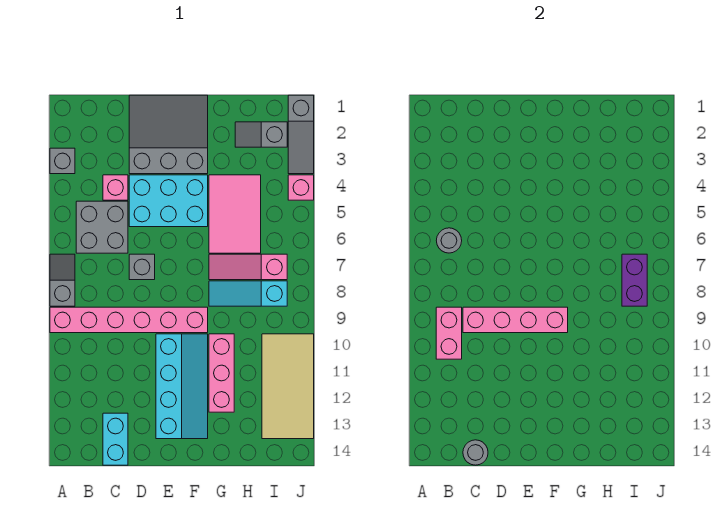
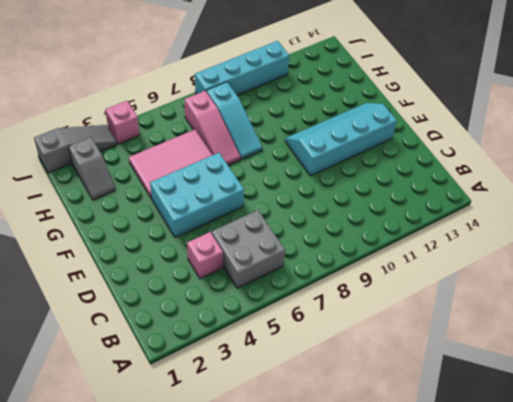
cyan 2x3 brick [150,153,244,238] -> cyan 2x3 brick turned to [129,175,208,227]
cyan 1x4 brick [195,41,289,95] -> tan 2x4 tile [262,334,314,439]
none -> grey 1x1 brick [50,148,75,174]
none -> grey 1x2 slope [50,254,75,306]
none -> pink 1x6 brick [50,307,208,333]

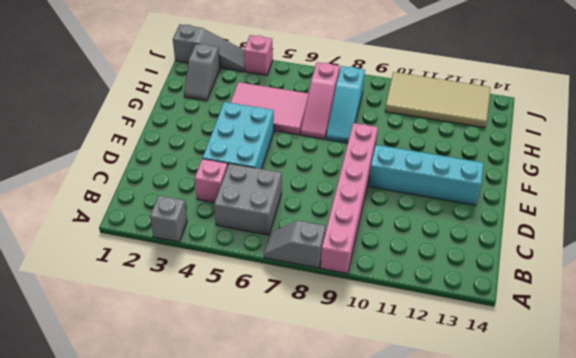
none -> cyan 1x2 brick [103,413,128,465]
none -> grey 3x3 slope [129,95,208,174]
none -> grey 1x1 brick [129,254,155,280]

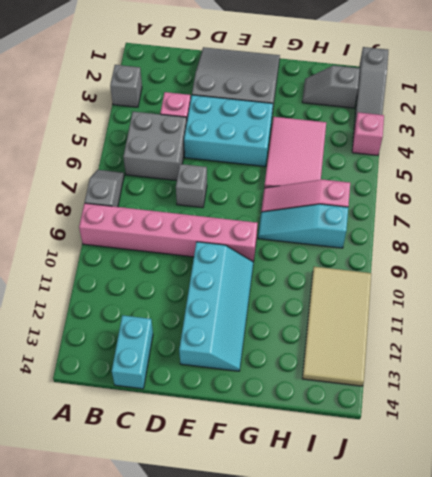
none -> pink 1x3 brick [209,334,234,412]
none -> grey 1x1 round brick [436,228,462,253]
none -> pink 1x2 brick [436,307,462,359]

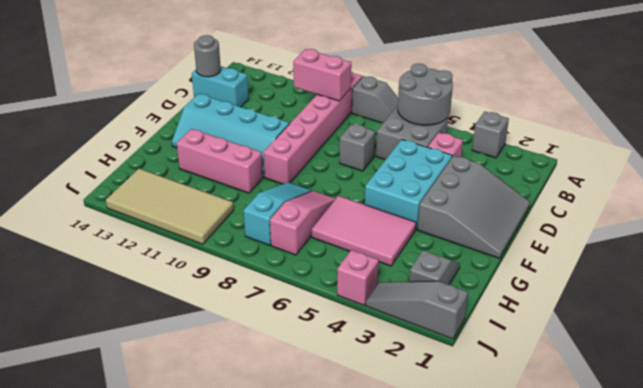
grey 2x2 round brick [398,63,453,125] -> grey 1x1 round brick [436,228,462,253]
none -> pink 1x4 brick [463,307,568,333]
none -> purple 1x2 brick [622,254,647,306]

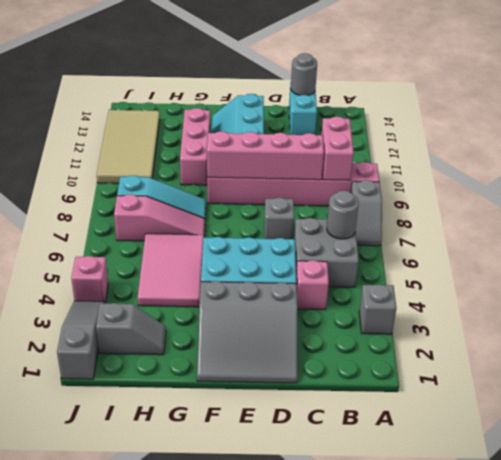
none -> purple 1x2 brick [622,254,647,306]

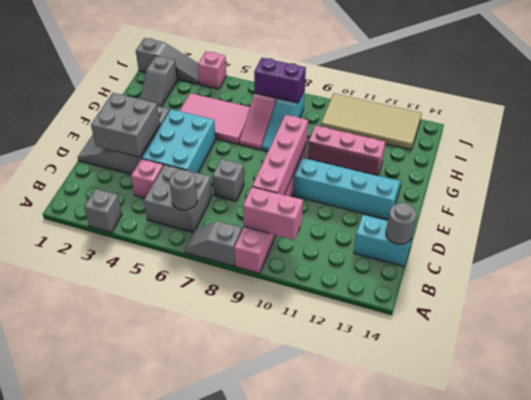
grey 2x2 brick [91,93,160,157] -> none

